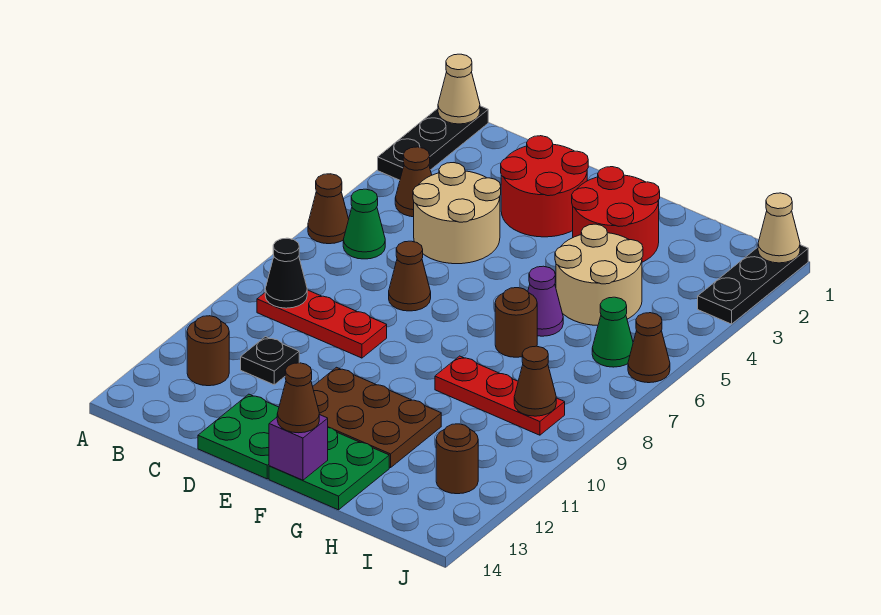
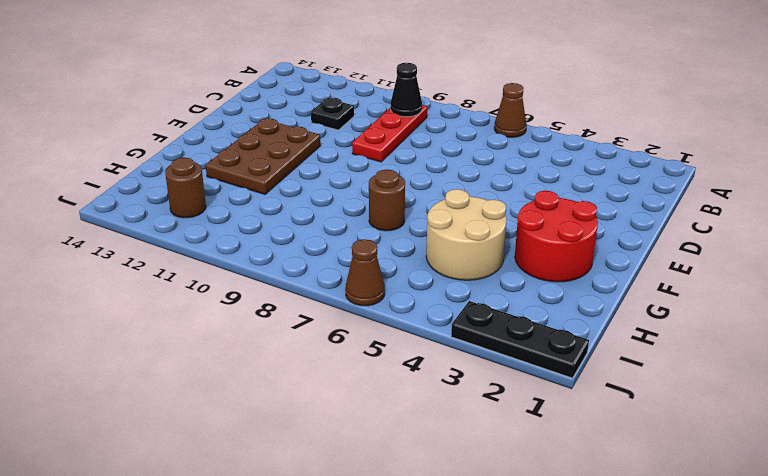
none -> black 1x3 plate [378,106,488,180]
none -> brown 1x1 cone [395,147,432,217]
none -> green 1x1 cone [343,189,385,259]

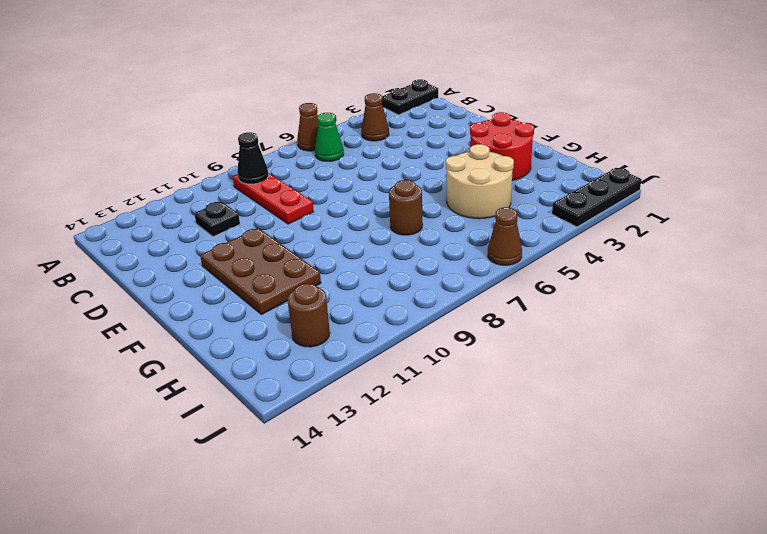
black 1x2 plate [382,79,438,115] -> black 1x3 plate [378,106,488,180]
none -> brown 1x1 round brick [187,316,229,386]
none -> tan 2x2 round brick [413,163,501,264]
none -> red 2x2 round brick [501,136,588,237]

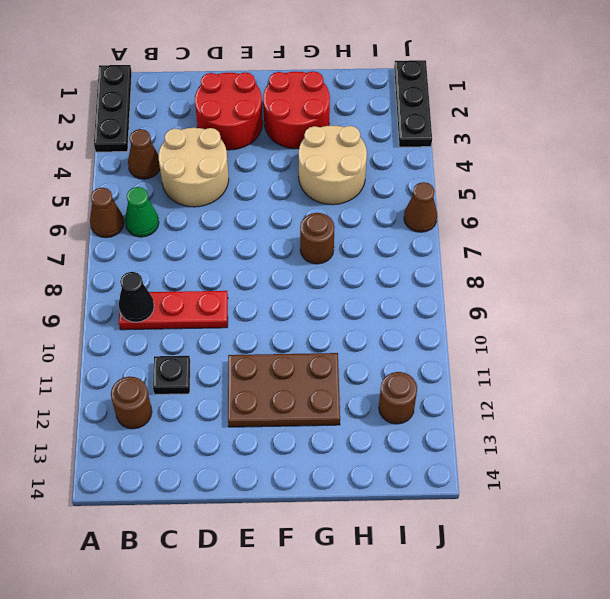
none -> brown 1x1 cone [389,241,431,311]
none -> green 2x2 plate [198,394,279,479]
none -> green 2x2 plate [269,428,389,510]

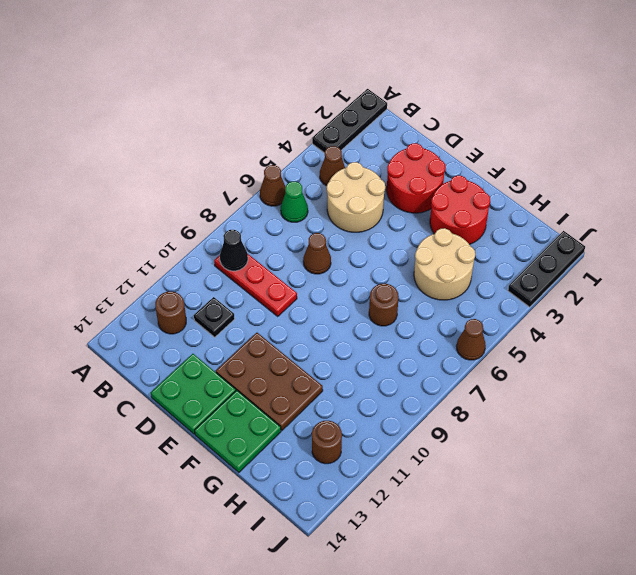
none -> purple 1x1 cone [528,266,563,336]
none -> red 1x3 plate [435,356,565,435]
none -> green 1x1 cone [592,297,633,367]

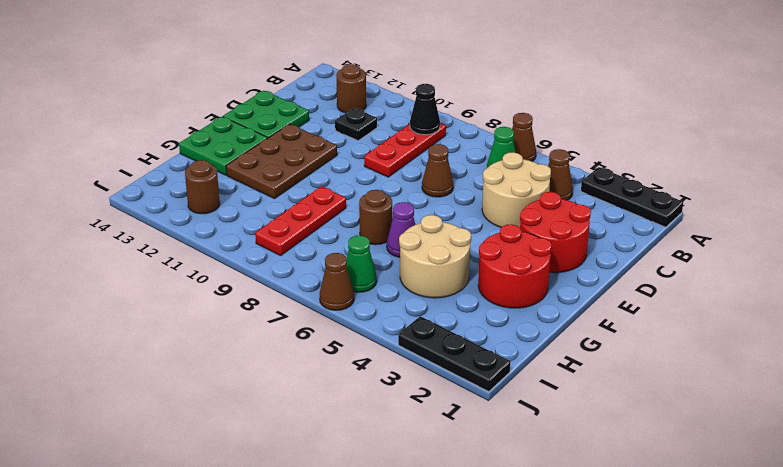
none -> tan 1x1 cone [438,54,480,124]
none -> purple 1x1 brick [269,415,328,480]
none -> brown 1x1 cone [514,346,556,416]

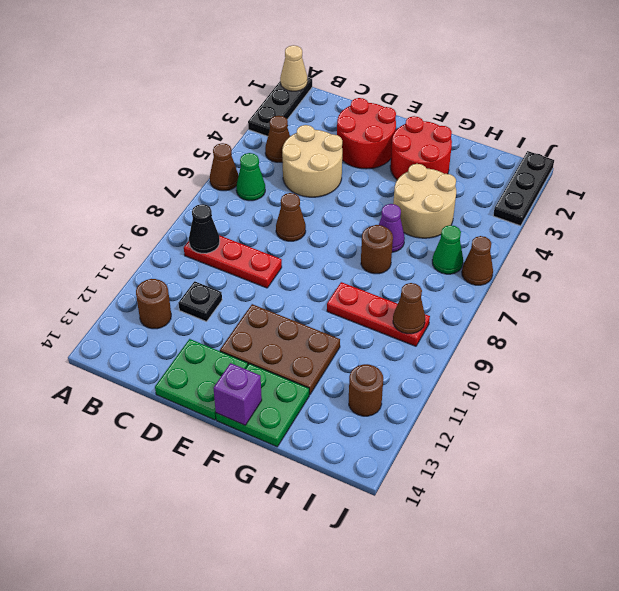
none -> tan 1x1 cone [758,193,800,263]
none -> brown 1x1 cone [277,363,319,433]

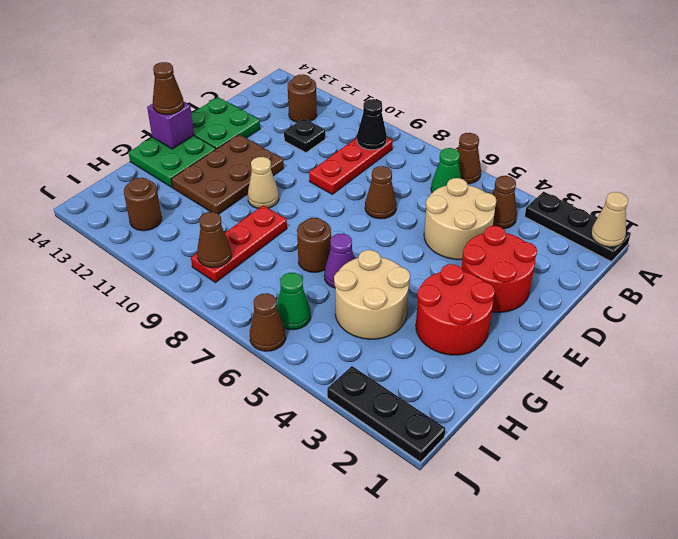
tan 1x1 cone [248,157,279,209] -> tan 1x1 cone moved to [758,193,800,263]

